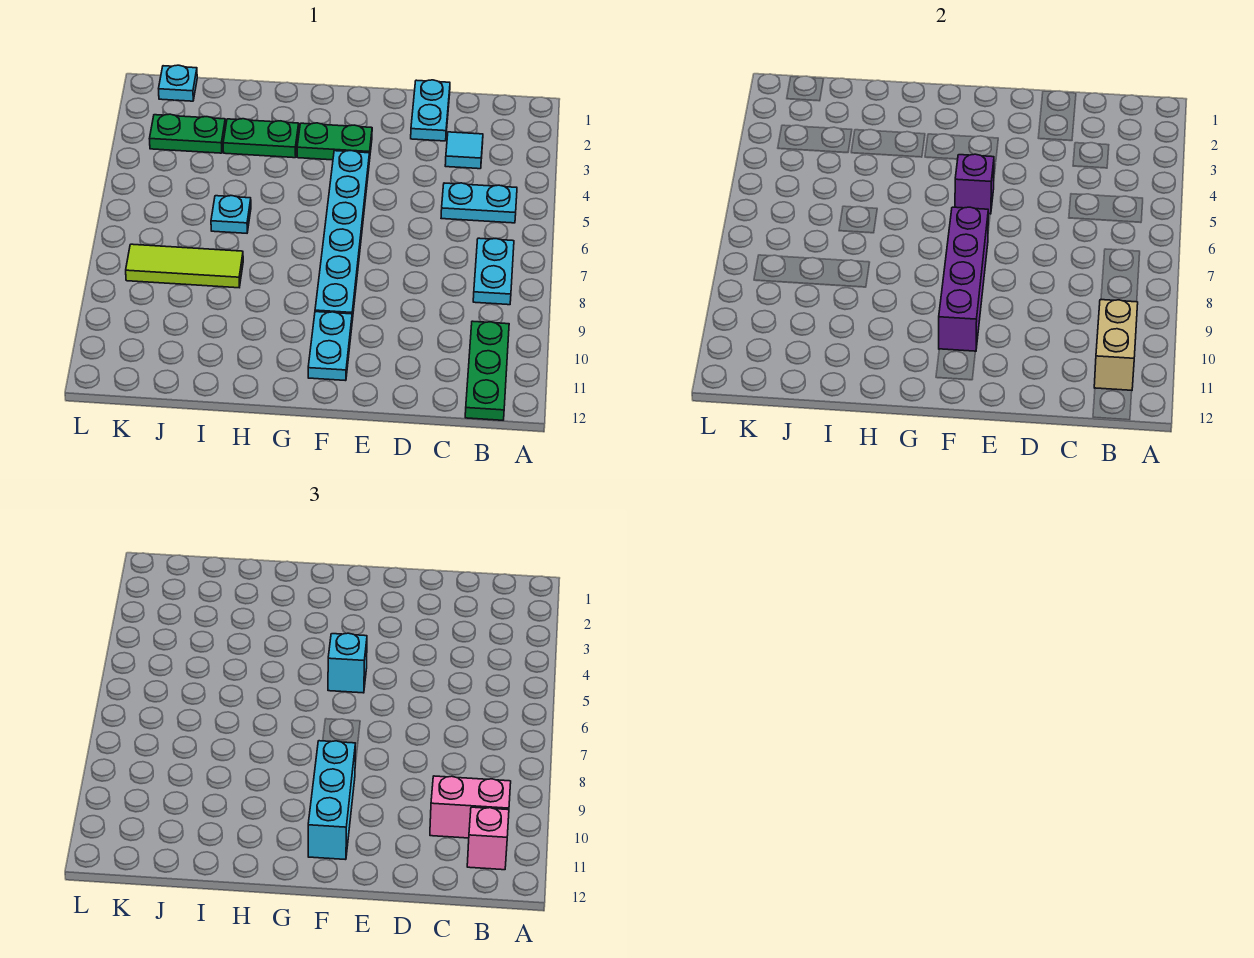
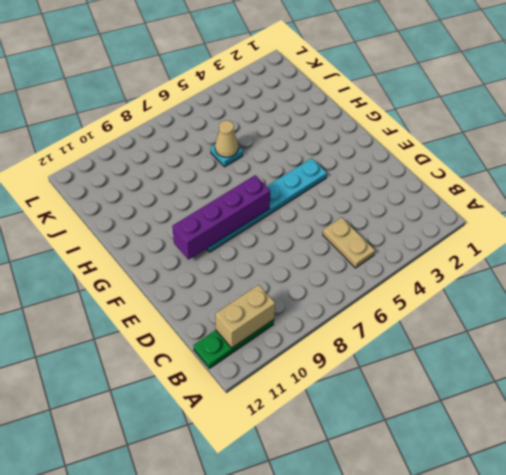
tan 1x2 plate [323,217,375,268] -> cyan 1x2 plate [441,183,517,223]
tan 1x1 cone [215,120,238,157] -> none
none -> cyan 1x2 plate [473,238,514,305]
none -> cyan 1x1 tile [445,132,483,169]
none -> cyan 1x2 plate [411,80,450,141]

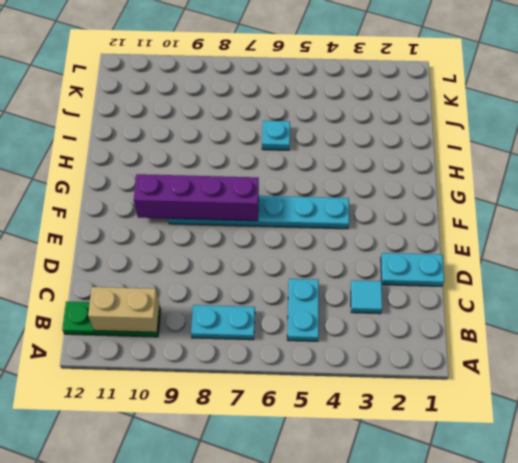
none -> green 1x2 plate [297,123,372,161]
none -> cyan 1x2 plate [308,312,352,381]
none -> green 1x2 plate [223,119,299,158]

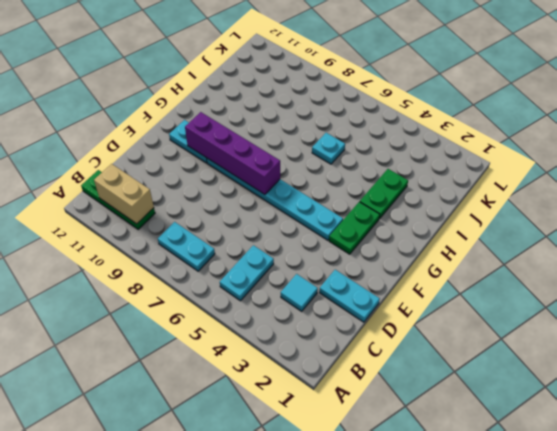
none -> lime 1x3 tile [126,244,243,288]
none -> green 1x2 plate [150,114,225,153]
none -> cyan 1x1 plate [159,65,197,101]

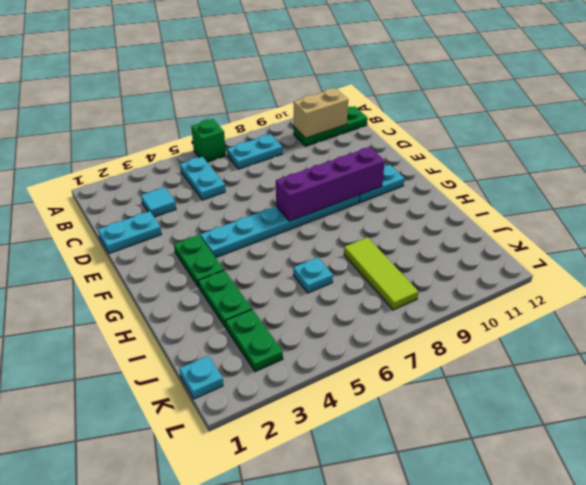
green 1x1 brick [191,119,226,162] -> none
none -> purple 1x1 brick [955,154,994,214]
none -> pink 1x2 brick [430,776,511,838]
none -> pink 1x1 brick [467,807,509,870]

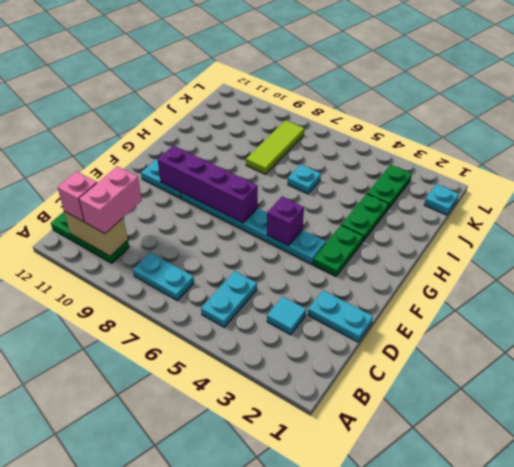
none -> cyan 1x1 brick [328,633,367,693]
none -> cyan 1x3 brick [308,741,355,860]

